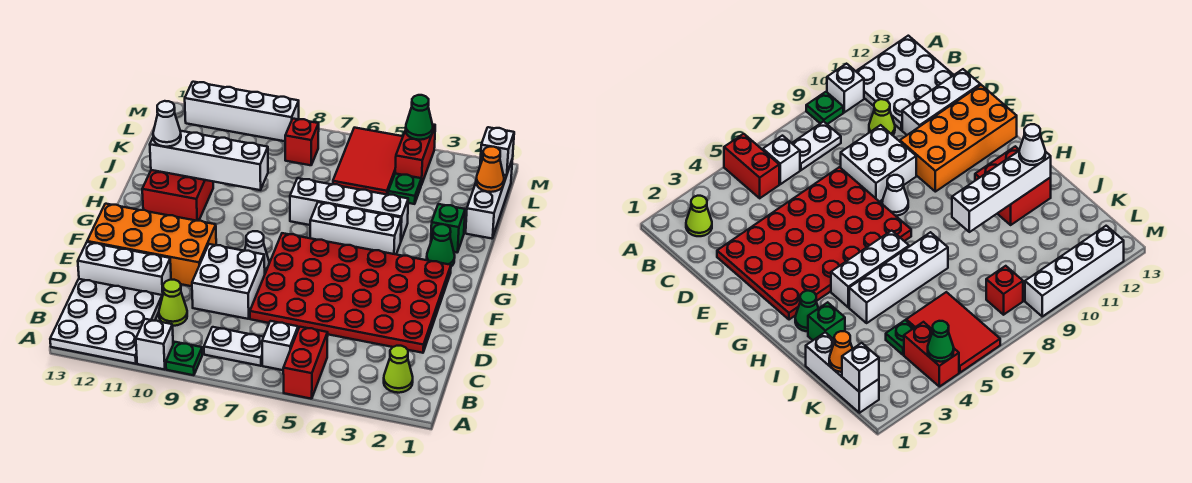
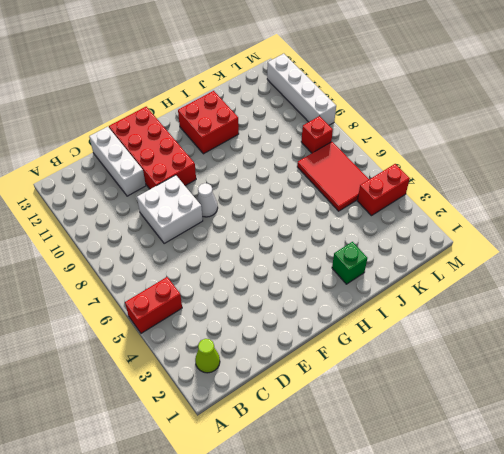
red 2x4 brick [109,107,196,189] -> orange 2x4 brick [87,204,216,286]
red 2x3 tile [297,142,369,211] -> red 2x3 tile turned to [333,128,403,195]
none -> green 1x1 plate [166,342,202,375]
none -> white 1x1 brick [136,319,173,370]
none -> white 3x3 plate [50,279,162,364]

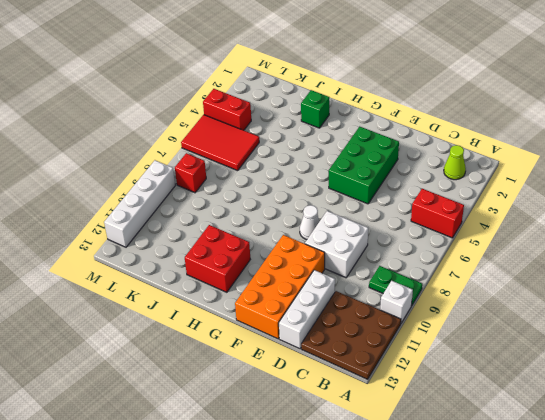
green 1x2 plate [369,266,422,306] -> green 1x1 plate [166,342,202,375]
brown 3x3 plate [301,291,401,379] -> white 3x3 plate [50,279,162,364]
green 2x3 brick [329,127,399,204] -> red 4x6 plate [250,233,451,353]
none -> white 1x1 brick [262,321,298,370]
none -> white 1x2 plate [204,327,263,366]
none -> lime 1x1 cone [159,280,187,326]

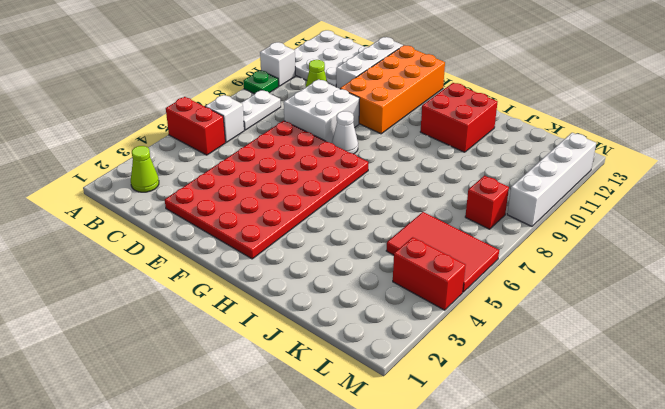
none -> green 1x1 cone [427,224,455,266]
none -> white 1x3 brick [310,202,401,254]
none -> green 1x1 brick [431,204,465,252]

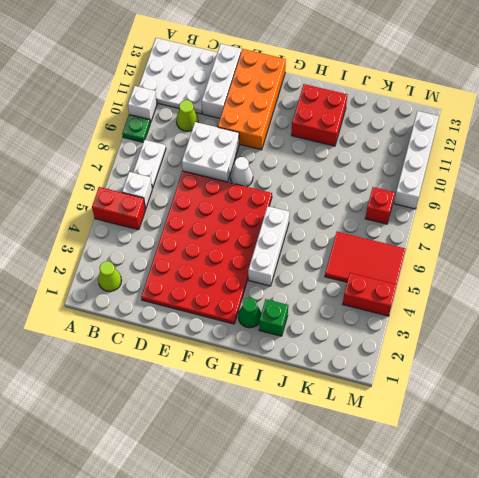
none -> white 1x4 brick [290,178,408,240]
none -> white 1x3 brick [466,159,513,239]
none -> green 1x1 plate [388,174,421,204]

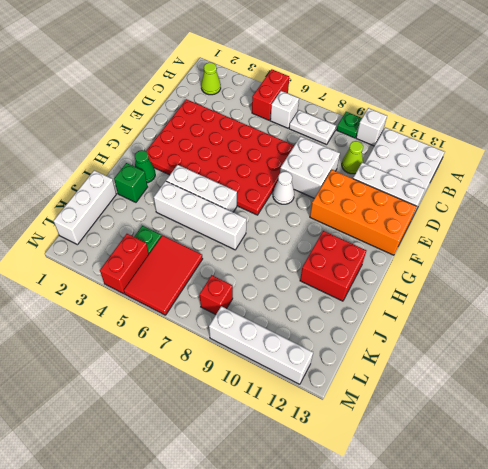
none -> white 1x4 brick [150,131,268,190]
none -> orange 1x1 cone [476,147,504,192]
none -> white 1x1 brick [480,127,514,175]

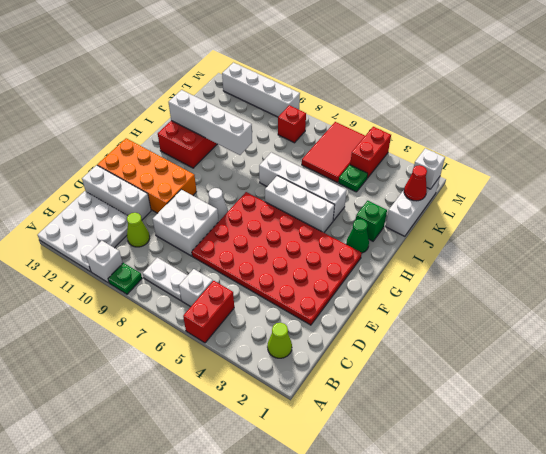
red 1x1 cone [404,165,427,201] -> orange 1x1 cone [476,147,504,192]
none -> green 1x1 cone [406,95,433,140]
none -> white 1x1 cone [153,101,181,147]

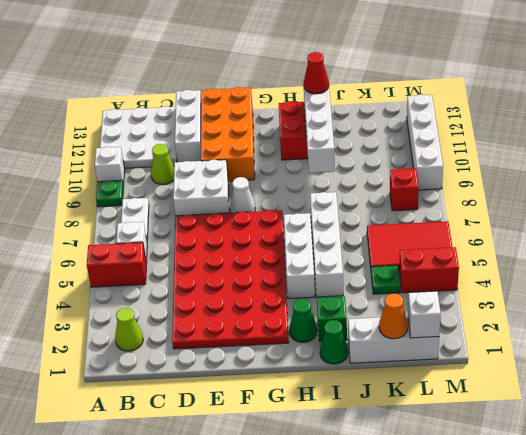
green 1x1 cone [320,320,348,364] -> green 1x1 cone moved to [406,95,433,140]
red 1x1 cone [304,52,329,94] -> white 1x1 cone [153,101,181,147]

